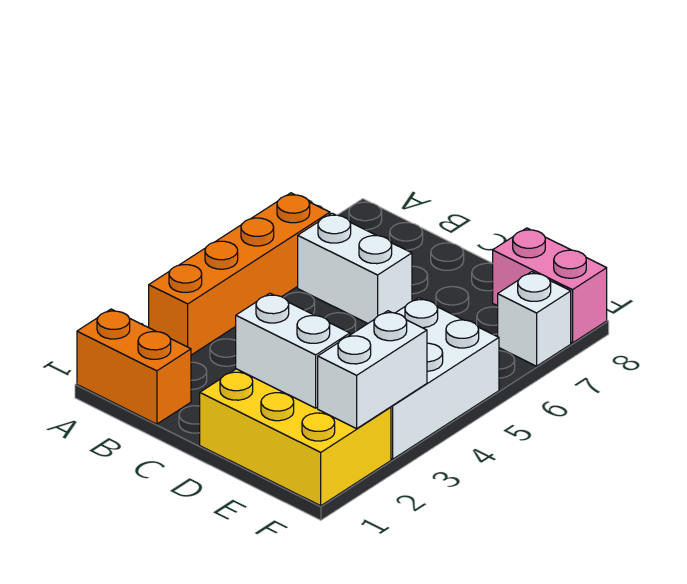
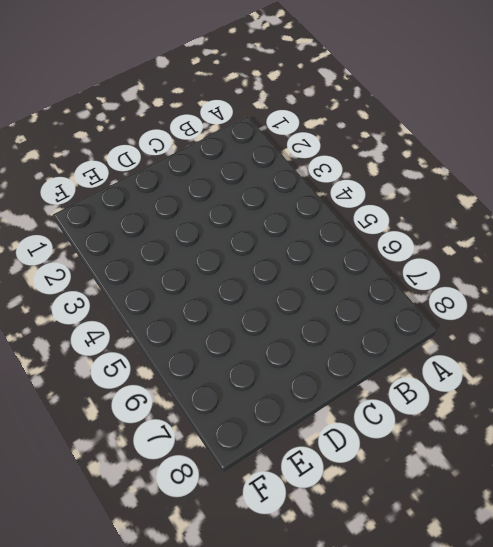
none -> orange 1x2 brick [77,309,191,424]
none -> orange 1x4 brick [149,193,330,355]

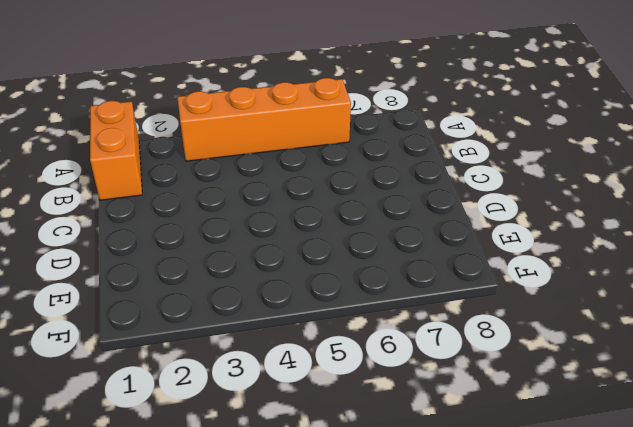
none -> white 1x2 brick [298,213,412,323]
none -> yellow 2x3 brick [200,369,391,506]

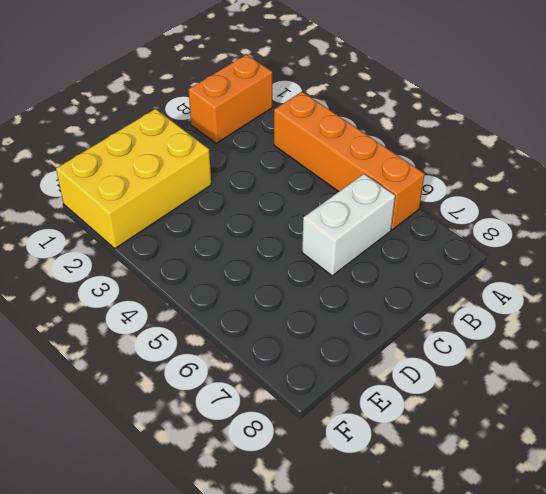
none -> white 2x3 brick [391,298,499,459]
none -> pink 1x2 brick [493,228,607,343]

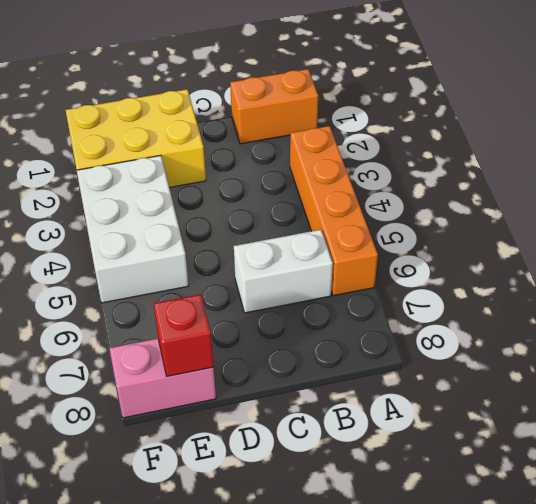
red 1x1 brick [154,294,214,376] -> none
none -> white 1x1 brick [498,272,571,366]
none -> white 1x2 brick [236,293,350,408]

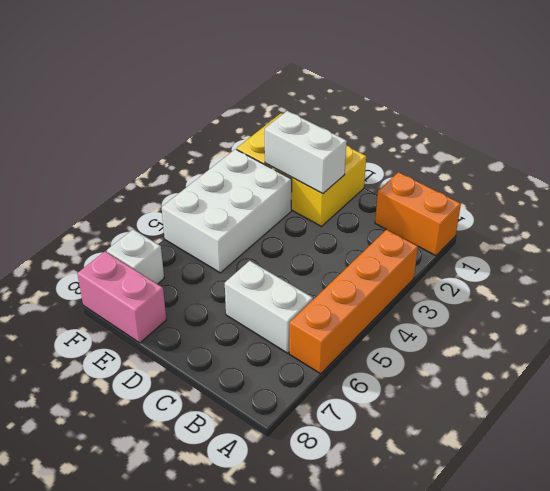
none -> white 1x2 brick [318,311,427,429]

